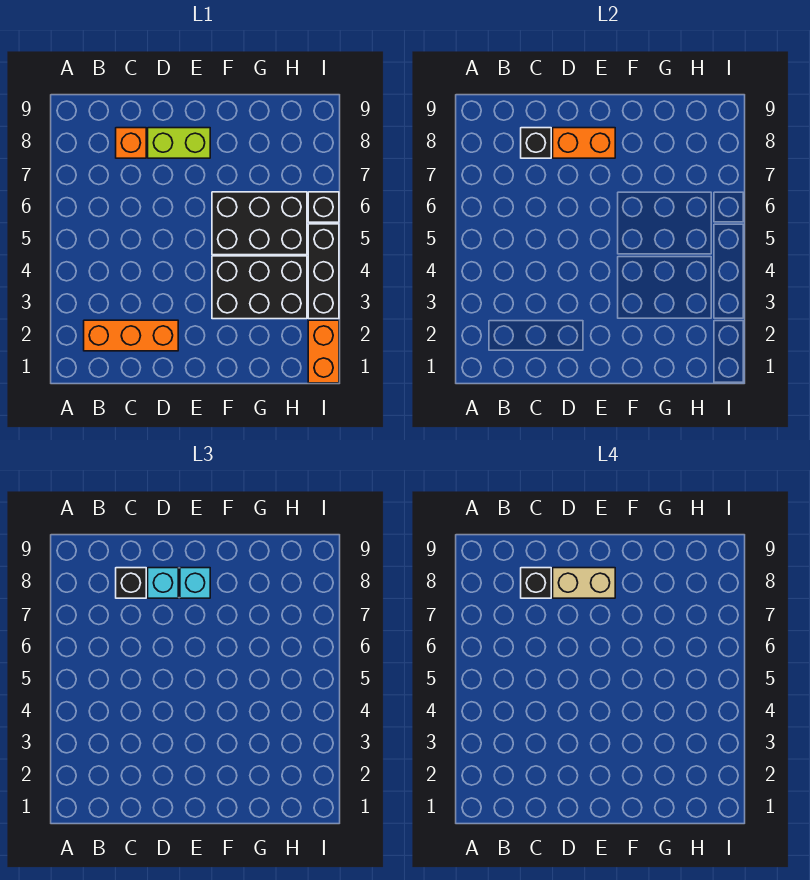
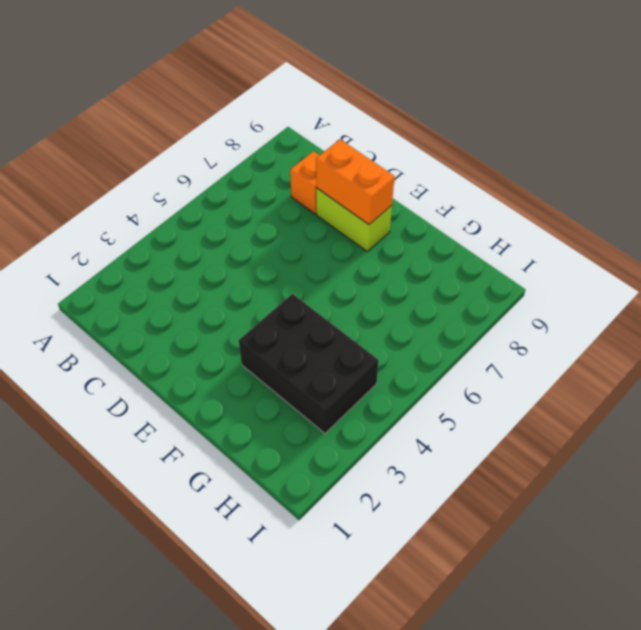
none -> orange 1x3 brick [84,320,178,351]
none -> black 2x3 brick [212,192,307,255]
none -> orange 1x2 brick [308,320,339,383]

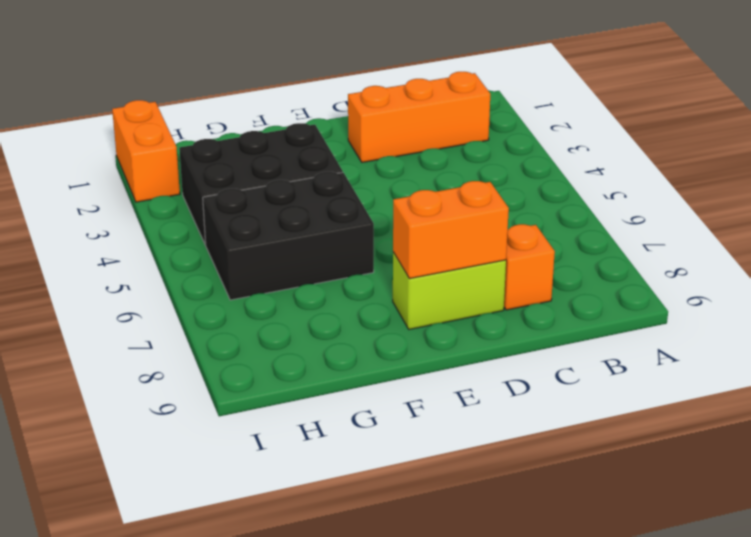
none -> black 1x3 brick [308,224,339,319]
none -> black 1x1 brick [308,192,339,222]
none -> black 1x1 brick [521,128,551,158]

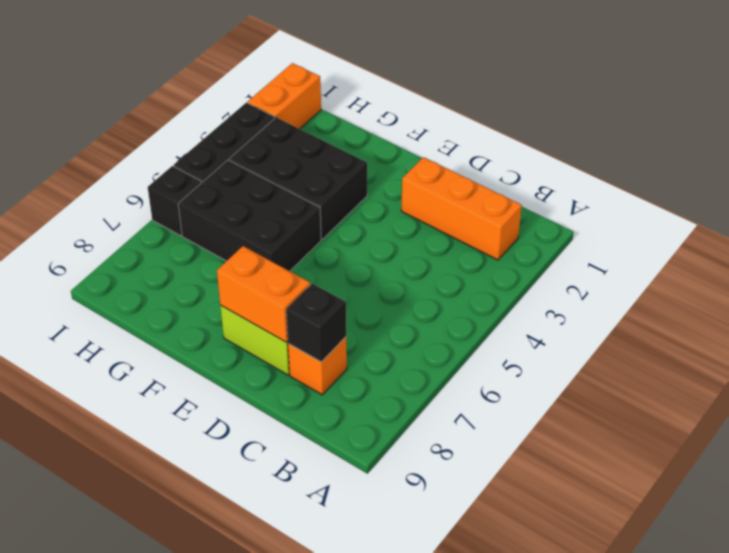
none -> black 1x1 brick [116,568,146,598]
none -> cyan 1x1 brick [148,568,178,598]
none -> cyan 1x1 brick [180,568,210,598]

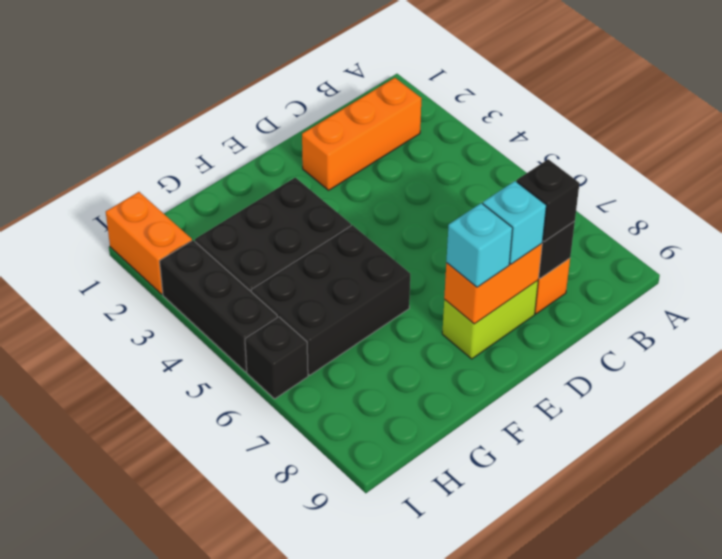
none -> black 1x1 brick [521,568,551,598]
none -> tan 1x2 brick [553,568,615,598]

